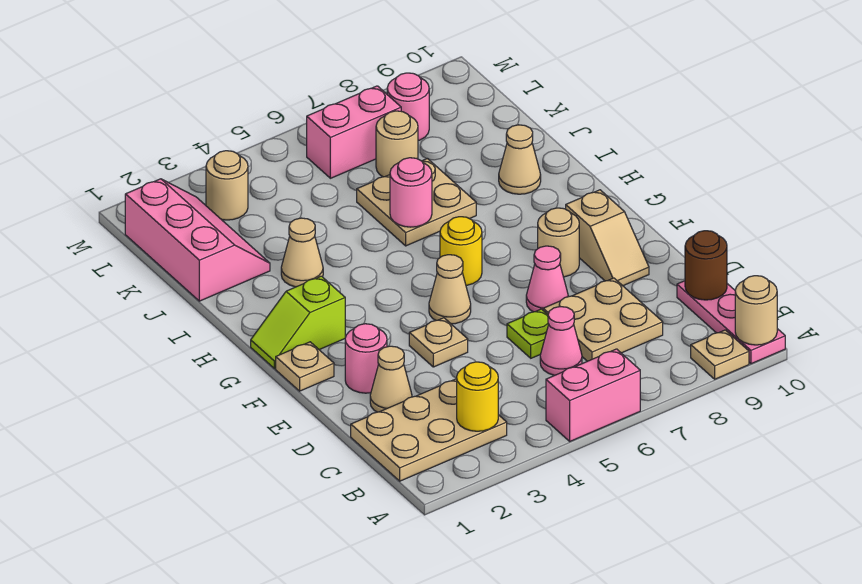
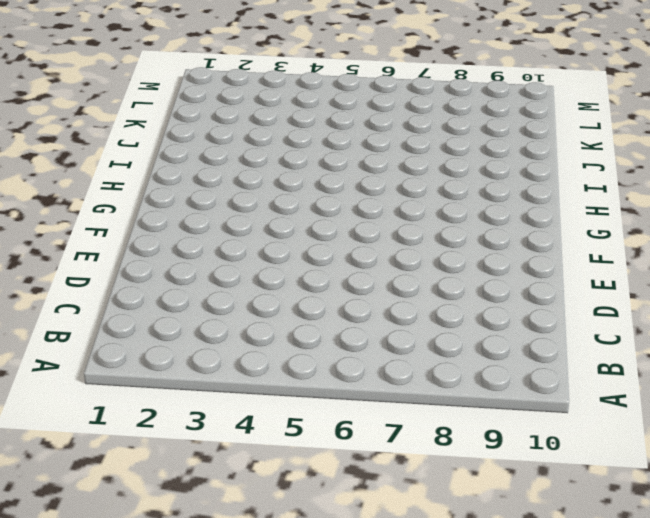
none -> pink 1x2 brick [546,349,640,441]
none -> tan 1x1 plate [691,330,749,379]
none -> pink 1x3 plate [677,281,785,364]

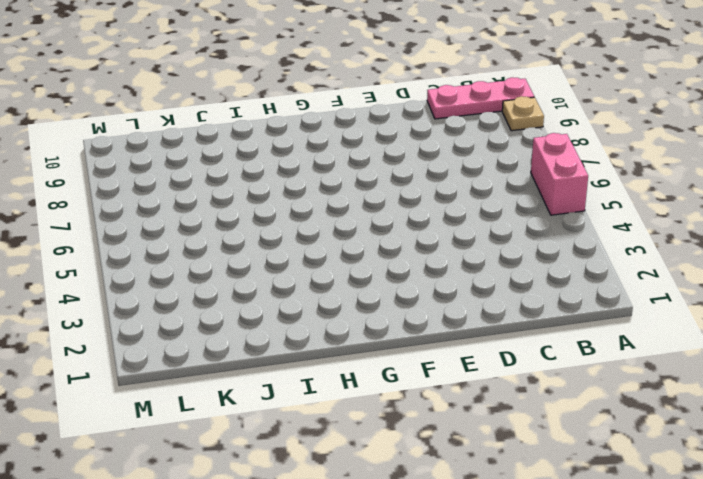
none -> tan 2x3 plate [351,379,507,481]
none -> pink 1x1 cone [540,307,582,375]
none -> tan 2x2 plate [543,278,663,361]

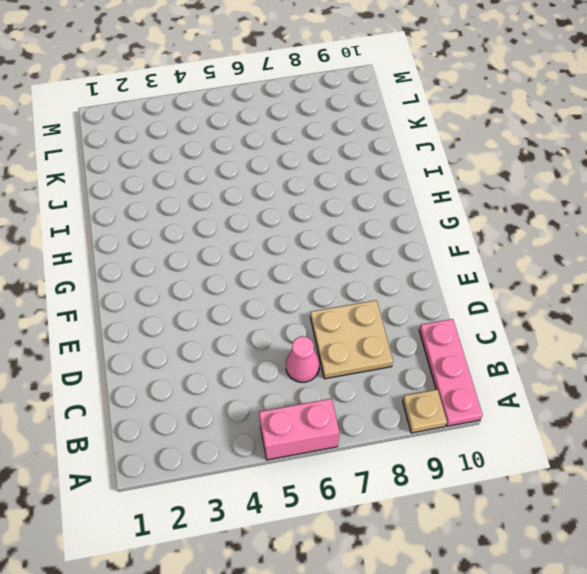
none -> tan 2x3 plate [351,379,507,481]
none -> tan 1x1 cone [370,346,412,412]
none -> lime 1x1 plate [507,309,549,358]

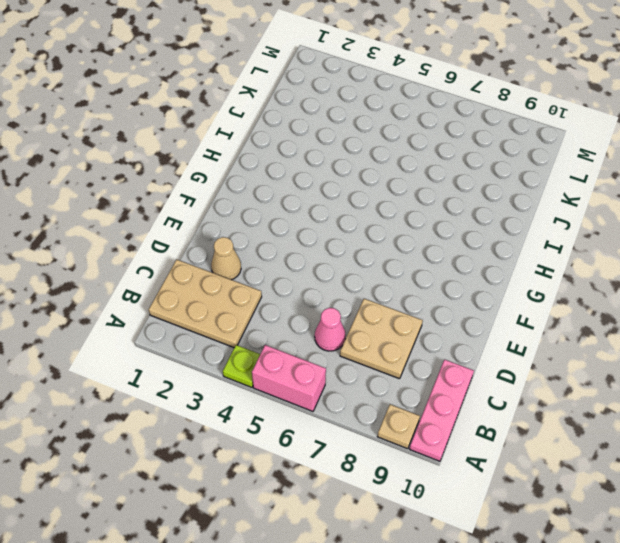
lime 1x1 plate [223,345,260,387] -> lime 1x1 plate moved to [507,309,549,358]
none -> pink 1x1 round brick [345,324,387,393]
none -> tan 1x1 plate [409,318,468,367]
none -> pink 1x1 cone [526,246,568,312]

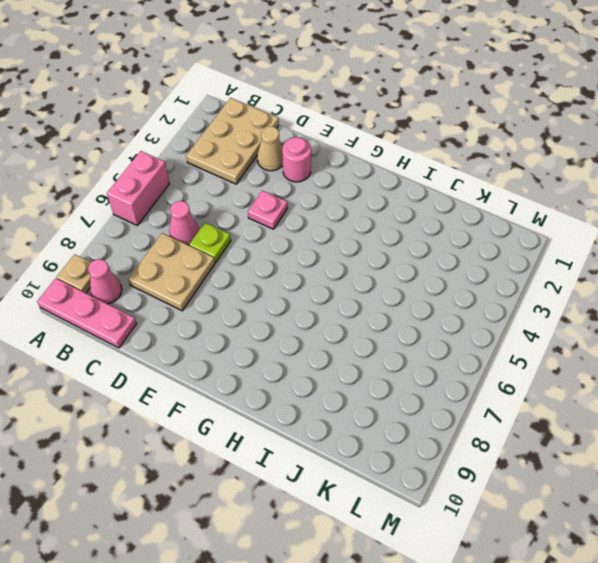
pink 1x1 cone [88,259,122,304] -> pink 1x1 cone moved to [526,246,568,312]
pink 1x1 plate [248,191,288,229] -> tan 1x1 plate [409,318,468,367]
none -> tan 1x2 slope [566,190,649,286]
none -> tan 1x1 plate [276,342,334,391]
none -> tan 1x1 cone [429,255,471,324]

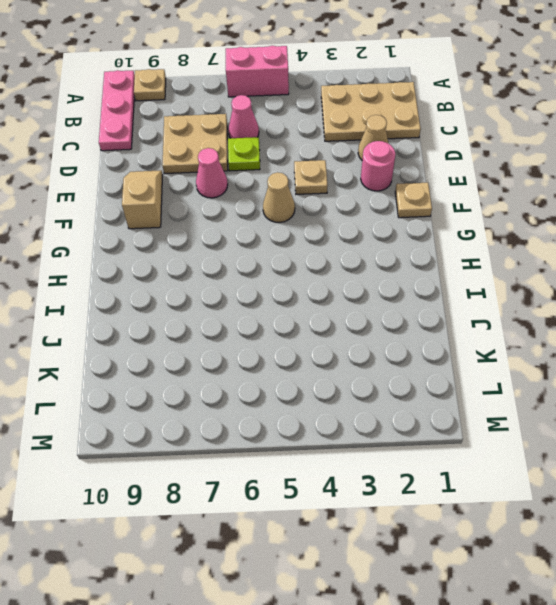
none -> tan 1x1 round brick [538,208,579,277]
none -> lime 1x2 slope [251,276,345,369]
none -> yellow 1x1 round brick [440,217,482,286]

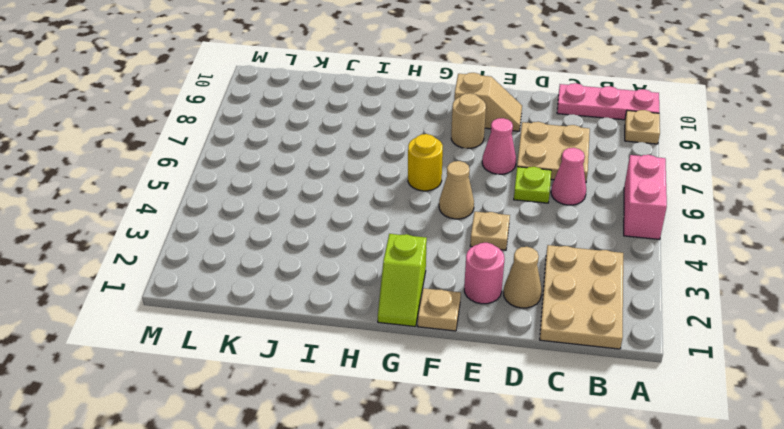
none -> tan 1x1 cone [281,218,323,287]
none -> tan 2x2 plate [357,159,476,246]
none -> tan 1x1 cone [499,125,541,194]

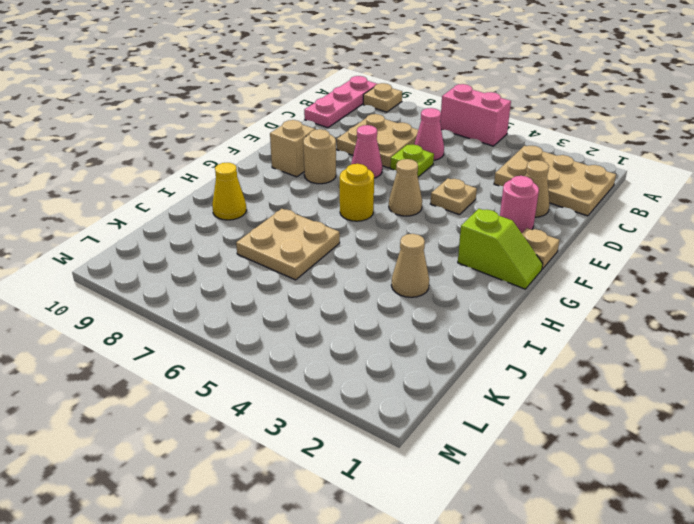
yellow 1x1 cone [212,163,246,220] -> tan 1x1 cone [499,125,541,194]
none -> pink 2x3 slope [125,179,270,301]
none -> tan 1x1 round brick [376,111,418,177]
none -> tan 1x1 round brick [206,151,248,220]

